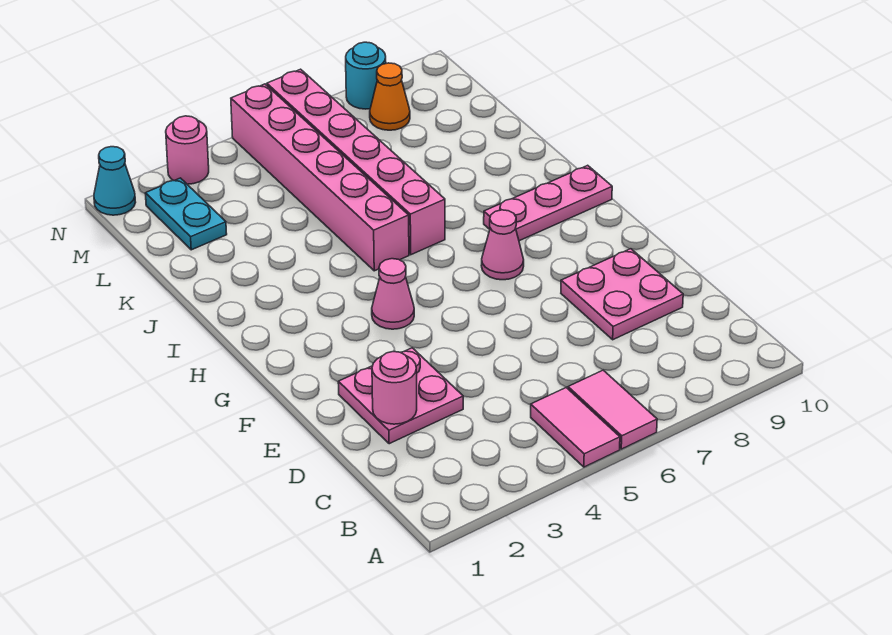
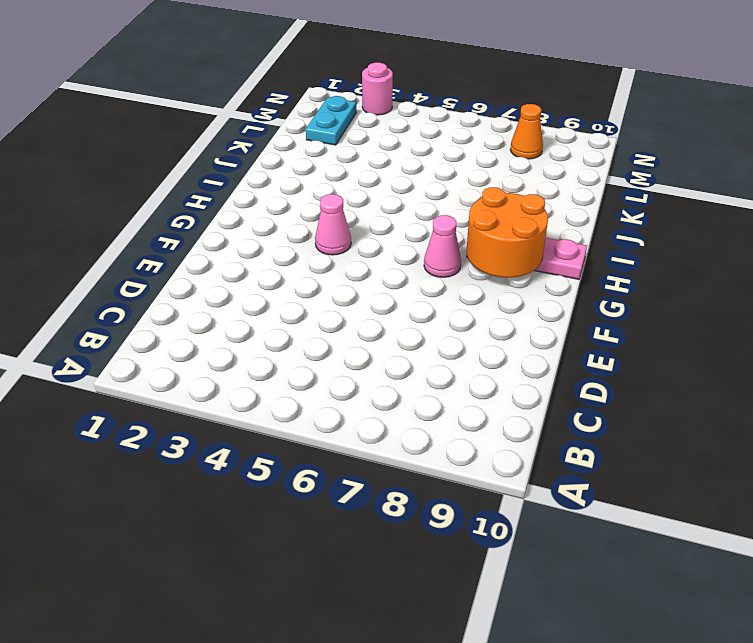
orange 2x2 round brick [467,187,548,278] -> none
none -> pink 1x2 tile [531,388,620,467]
none -> pink 1x2 tile [568,370,657,449]
none -> pink 2x2 plate [338,348,463,444]

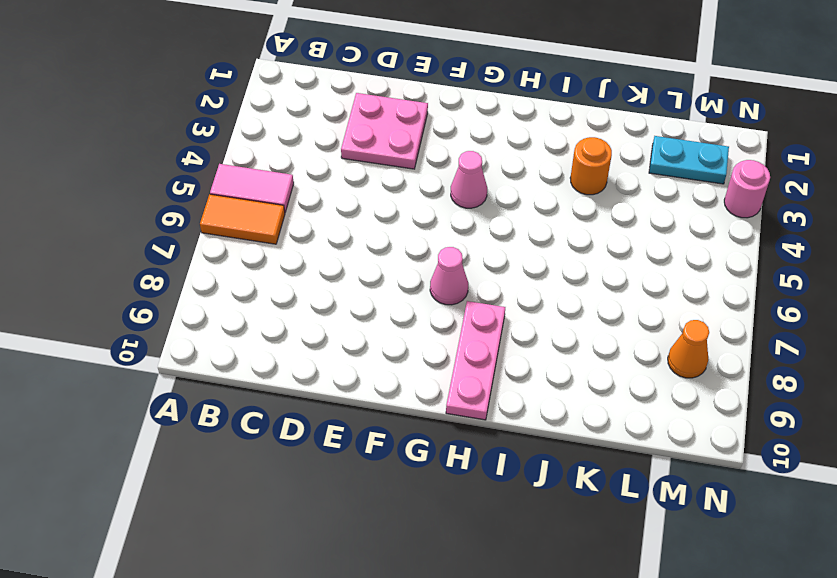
orange 1x2 tile [200,194,285,244] -> pink 1x2 tile [568,370,657,449]
orange 1x1 round brick [570,137,612,195] -> none
none -> pink 2x2 plate [561,249,683,340]
none -> pink 1x6 brick [231,84,409,271]
none -> pink 1x6 brick [267,69,445,255]

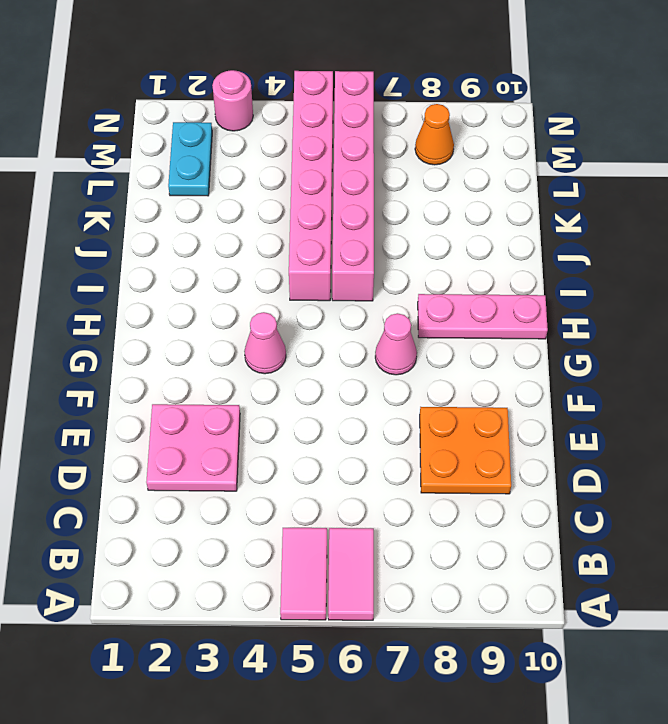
orange 2x2 plate [420,407,511,494] -> pink 2x2 plate [561,249,683,340]
none -> cyan 1x1 cone [94,147,136,215]
none -> cyan 1x1 round brick [346,42,386,109]
none -> pink 1x1 round brick [372,352,417,424]

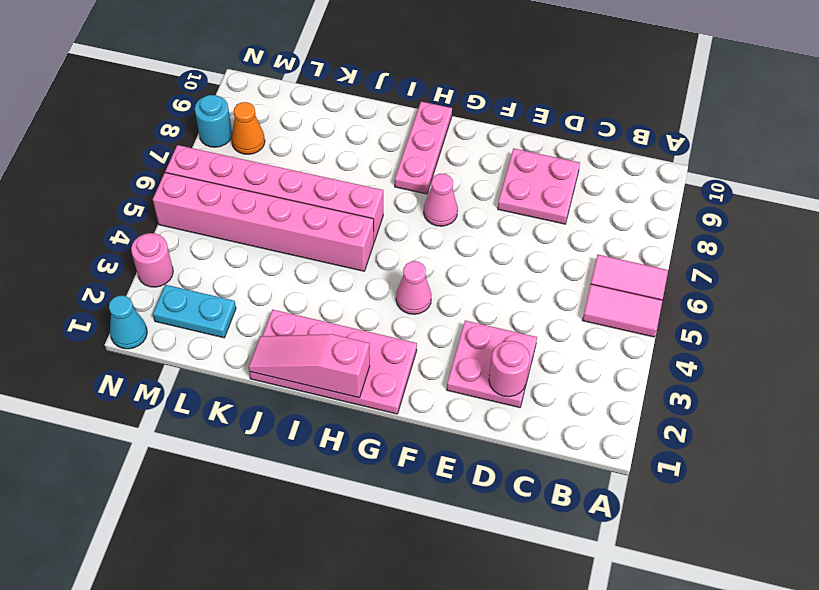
pink 2x4 plate [249,310,417,414] -> none
pink 1x3 slope [248,334,370,398] -> none

